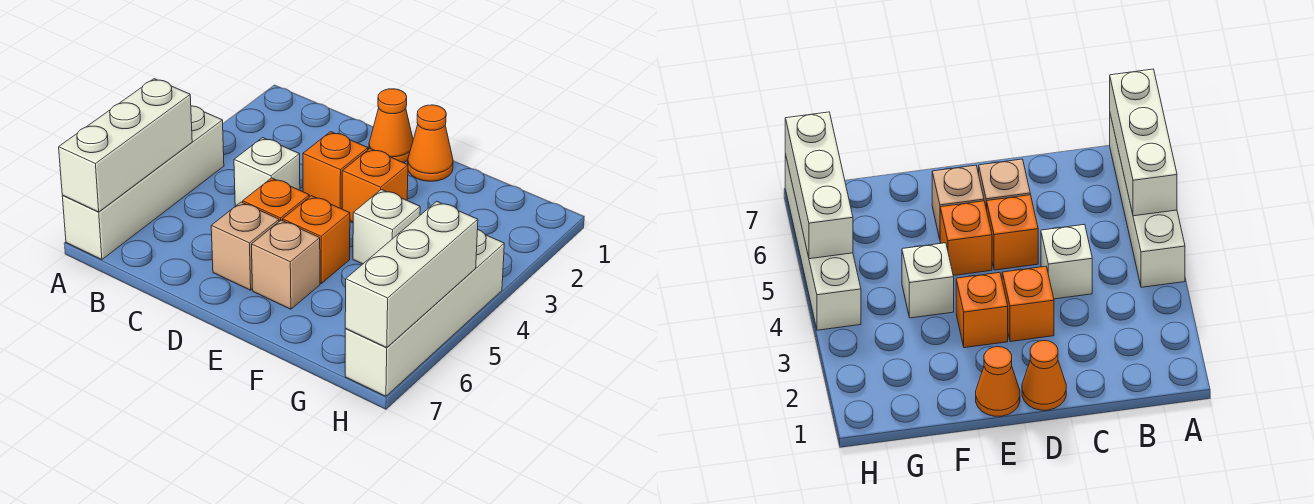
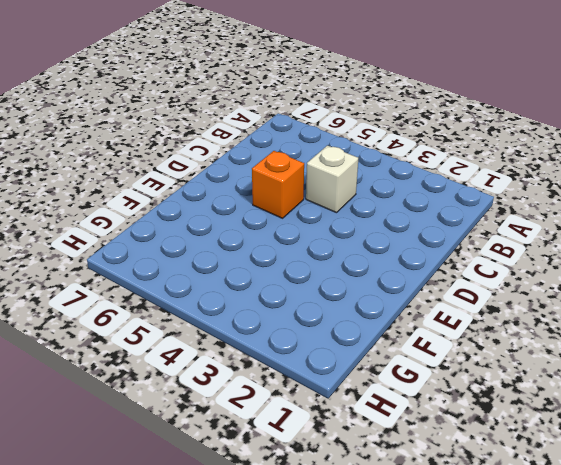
none -> white 1x4 brick [62,106,224,260]
none -> orange 1x1 cone [369,89,413,163]
none -> orange 1x1 brick [303,132,368,209]

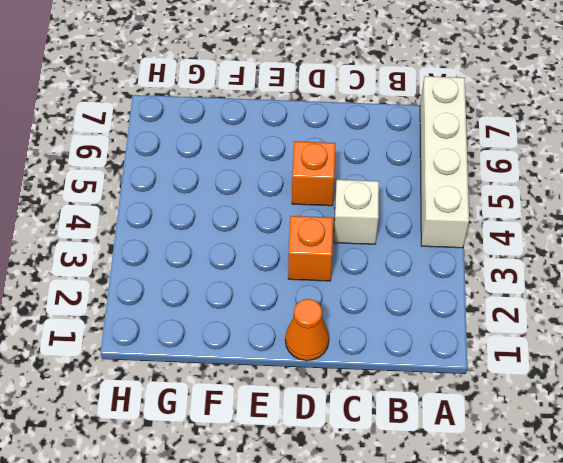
none -> tan 1x1 brick [211,202,279,290]
none -> orange 1x1 cone [408,105,453,181]
none -> orange 1x1 brick [342,149,408,222]

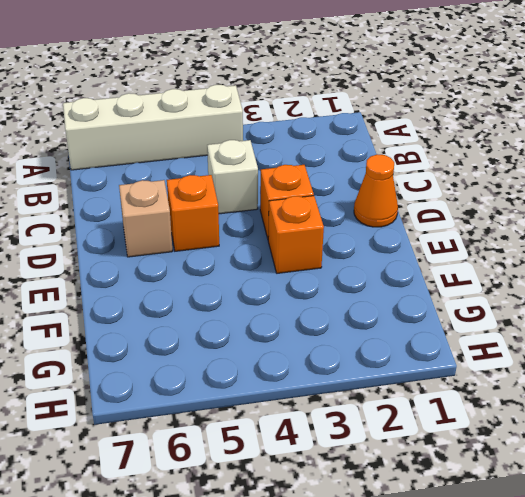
none -> orange 1x1 cone [408,105,453,181]
none -> orange 1x1 brick [283,196,350,283]
none -> tan 1x1 brick [251,220,320,309]

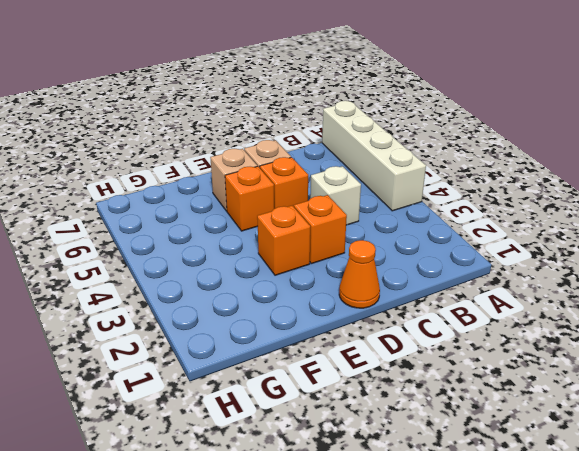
none -> orange 1x1 cone [408,105,453,181]
none -> white 1x1 brick [353,189,420,264]
none -> white 1x4 brick [345,230,504,396]

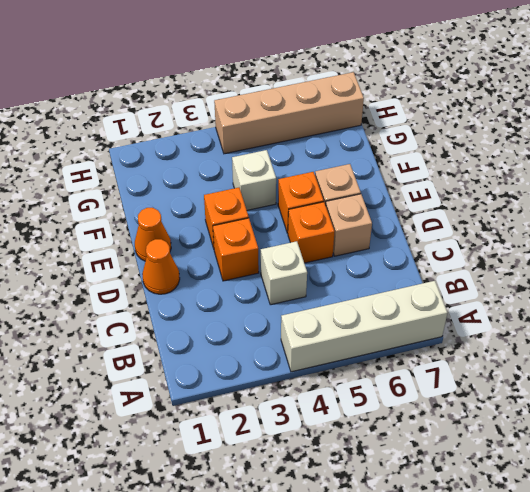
tan 1x4 brick [214,72,364,154] -> white 1x4 brick [345,230,504,396]
none -> white 1x3 brick [59,79,192,212]
none -> white 1x3 brick [345,201,478,348]

